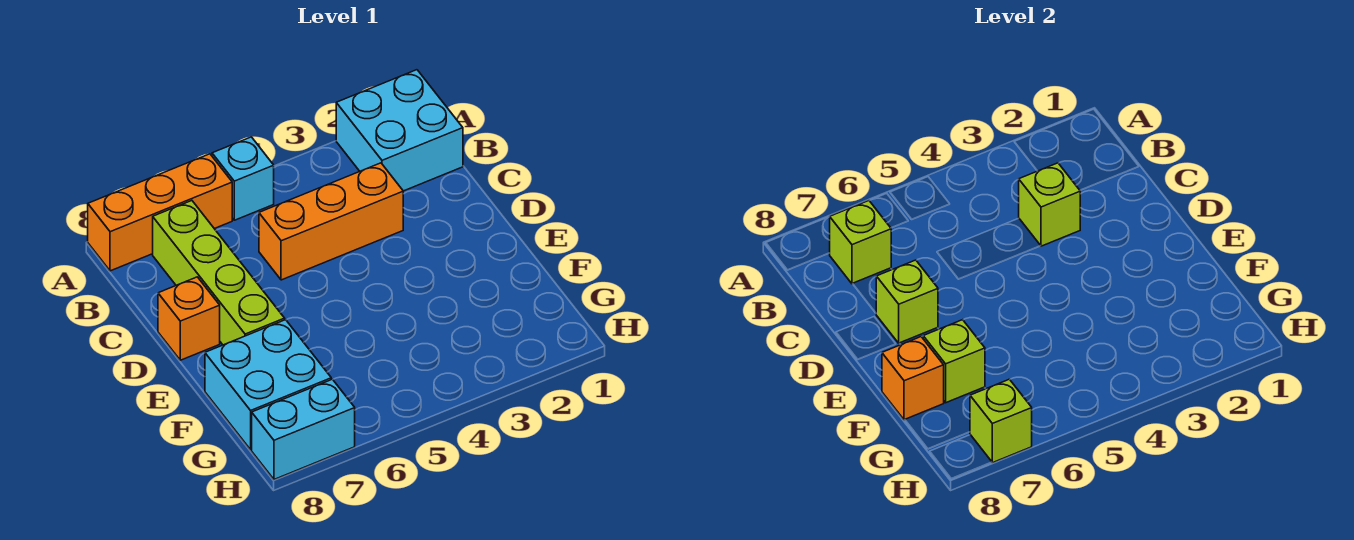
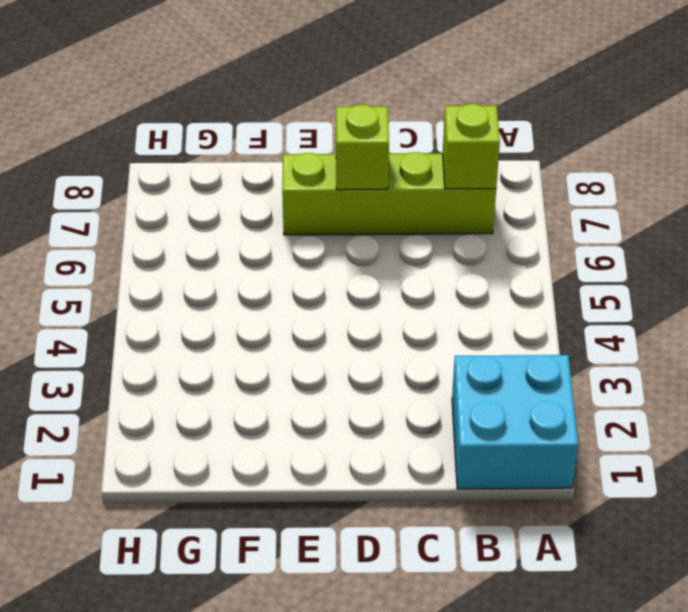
none -> cyan 1x1 brick [212,137,274,220]
none -> orange 1x3 brick [88,154,232,271]
none -> orange 1x3 brick [259,163,403,280]

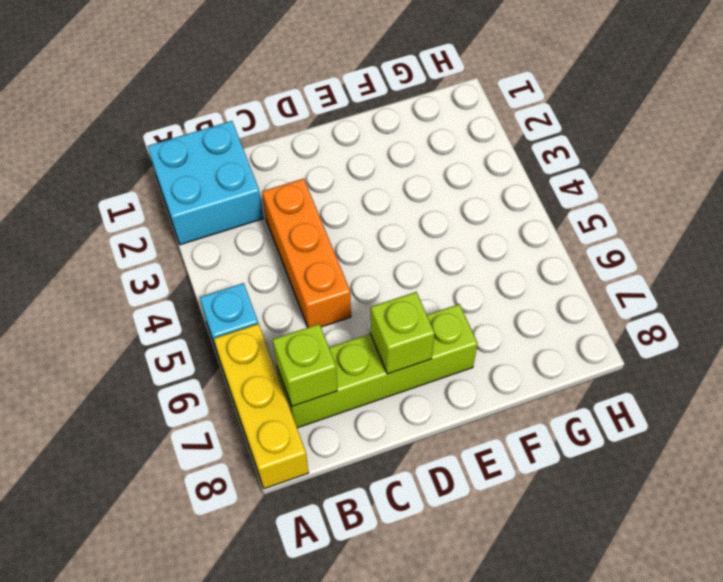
yellow 1x3 brick [214,324,309,489] -> orange 1x3 brick [88,154,232,271]
none -> orange 1x1 brick [158,277,220,360]
none -> cyan 2x2 brick [205,320,331,450]
none -> cyan 1x2 brick [252,379,355,479]

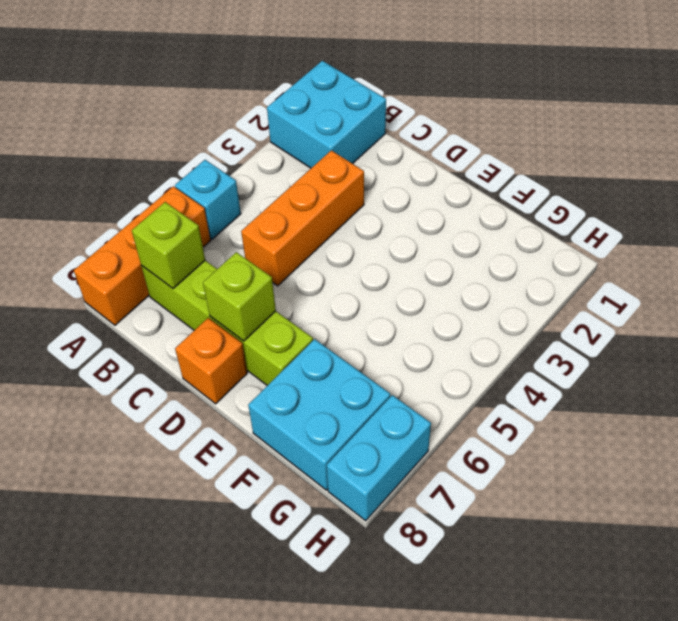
none -> lime 1x1 brick [1019,163,1080,246]
none -> lime 1x1 brick [923,320,985,403]
none -> orange 1x1 brick [882,337,944,420]

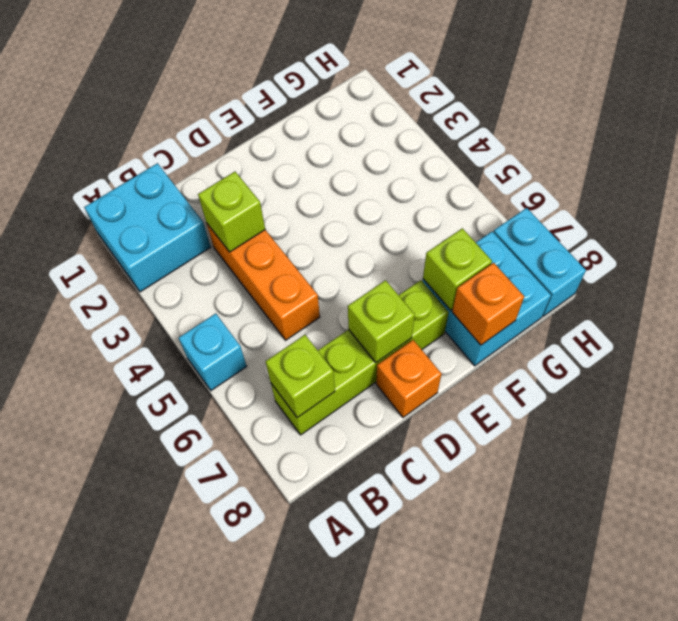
none -> orange 1x3 brick [88,154,232,271]
none -> lime 1x1 brick [970,379,1032,463]

